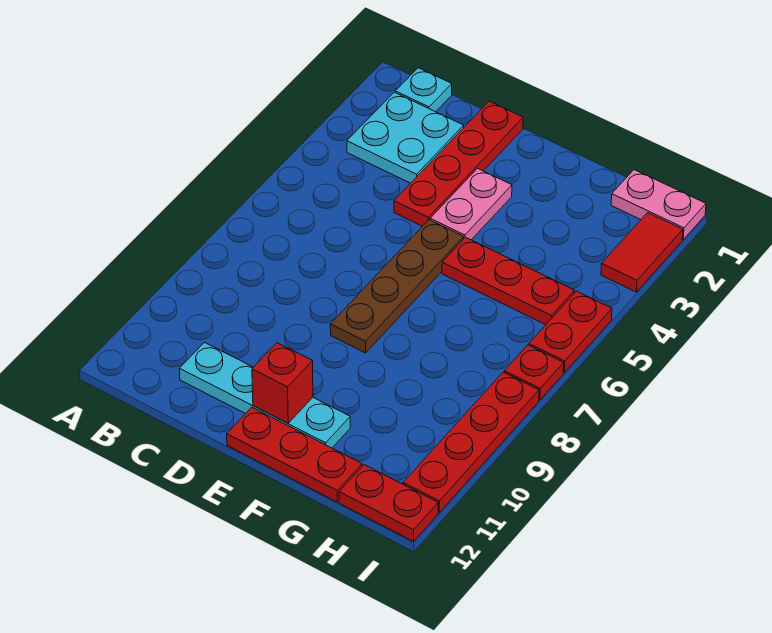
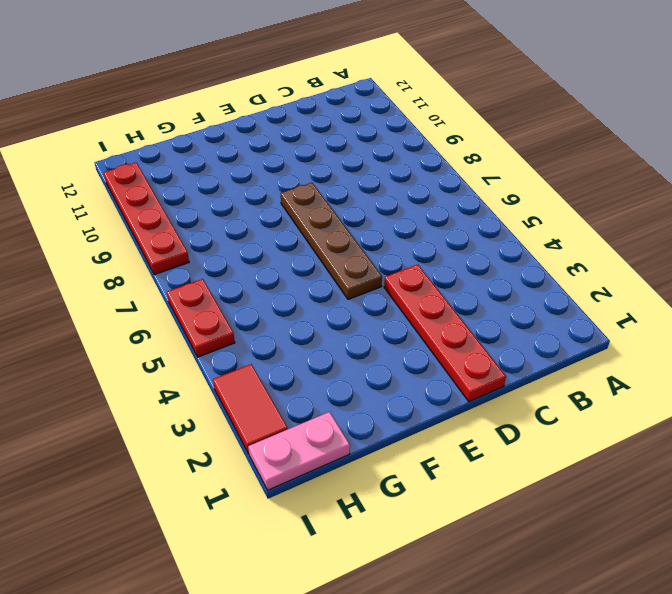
none -> cyan 1x1 plate [395,68,452,112]
none -> cyan 2x2 plate [347,92,464,183]
none -> cyan 1x4 plate [179,343,350,448]

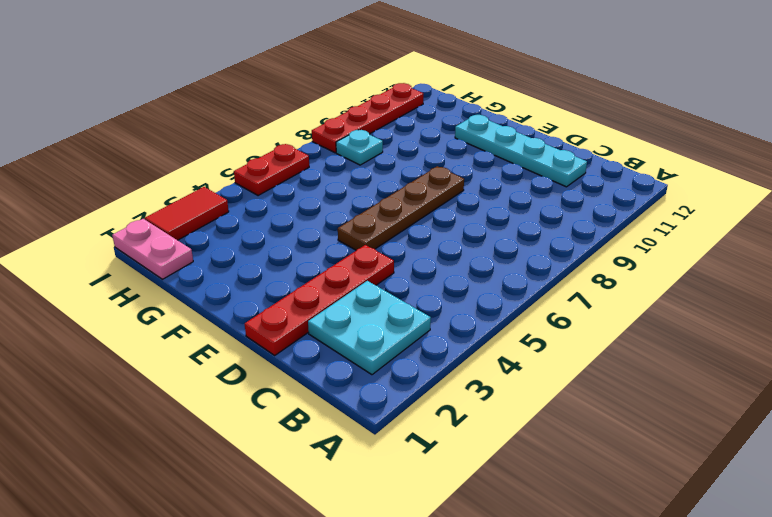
cyan 1x1 plate [336,130,383,165] -> cyan 1x1 plate moved to [395,68,452,112]
none -> pink 1x2 plate [430,168,512,240]
none -> red 1x3 plate [227,407,362,502]
none -> red 1x3 plate [442,237,575,325]

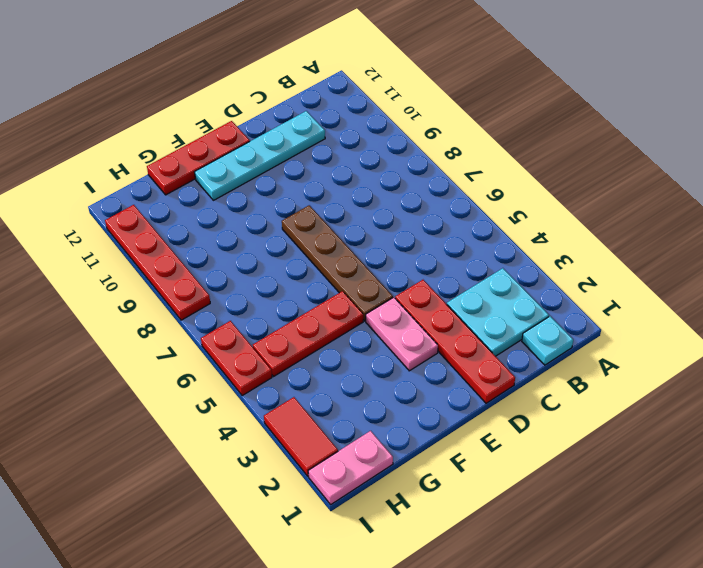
none -> red 1x2 plate [339,465,438,541]
none -> red 1x1 plate [504,345,564,400]
none -> red 1x1 brick [252,343,313,423]

